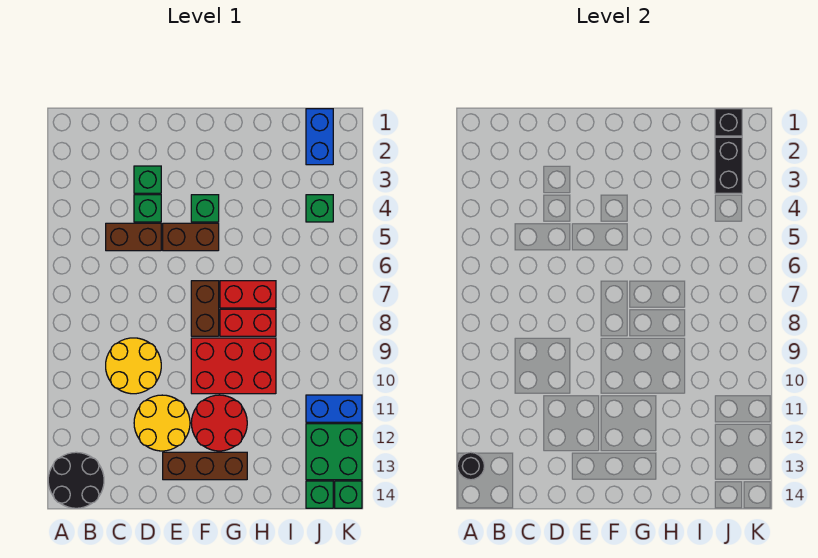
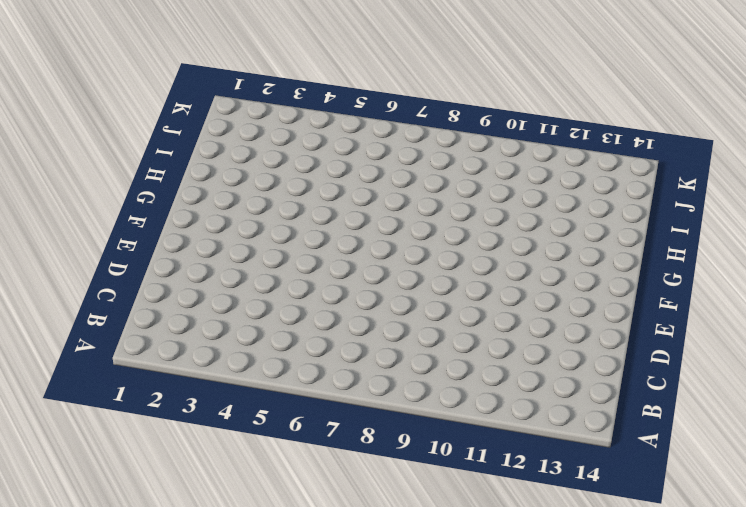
none -> black 2x2 round brick [48,452,104,508]
none -> brown 1x2 brick [106,223,161,251]
none -> yellow 2x2 round brick [106,338,161,394]

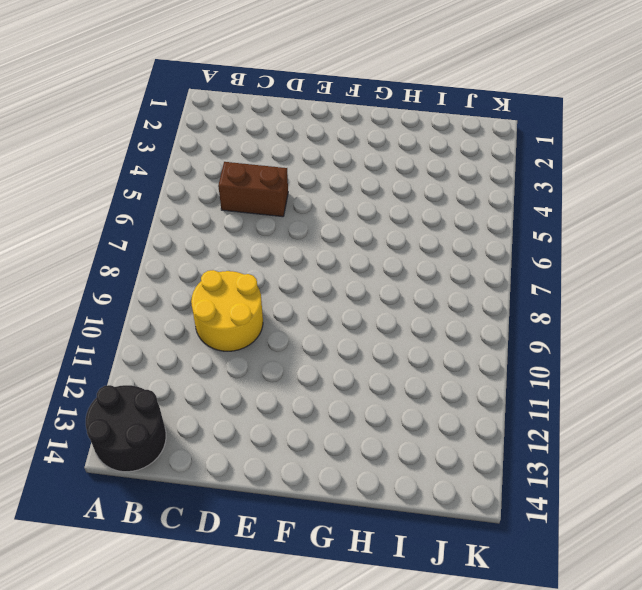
none -> green 1x1 brick [134,166,161,193]
none -> green 1x1 brick [134,195,161,222]
none -> yellow 2x2 round brick [134,395,190,451]

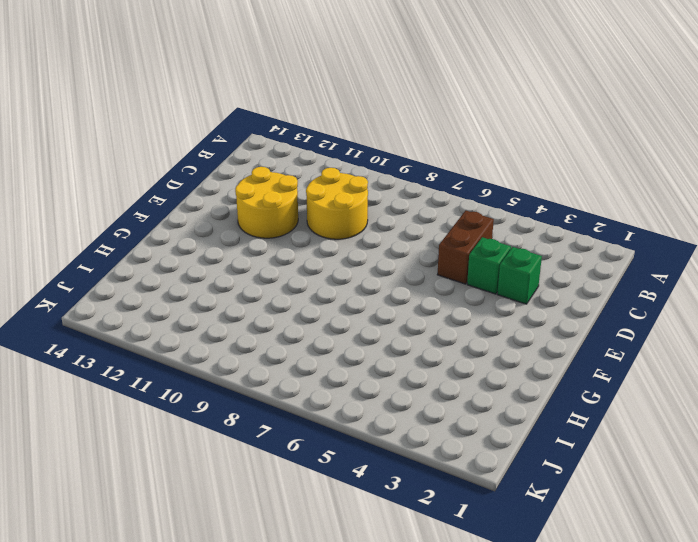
none -> black 2x2 round brick [48,452,104,508]
none -> brown 1x2 brick [163,223,219,251]
none -> brown 1x3 brick [163,452,247,480]

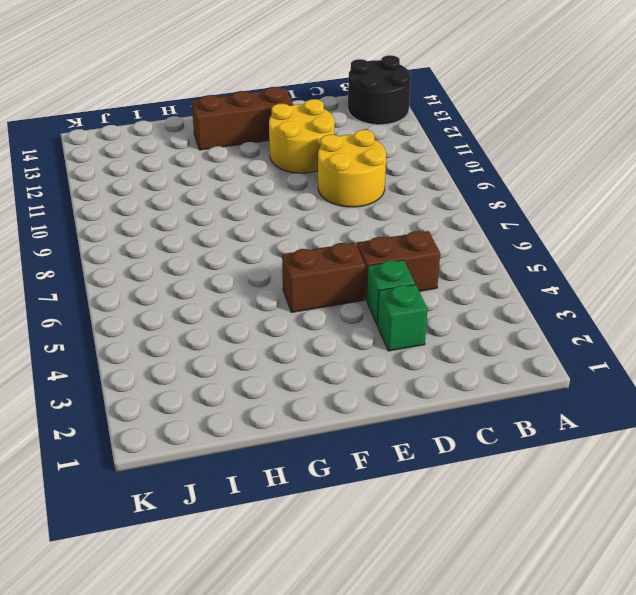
none -> green 1x1 brick [191,195,219,222]
none -> brown 1x2 brick [191,281,219,336]
none -> red 2x3 brick [191,338,276,394]

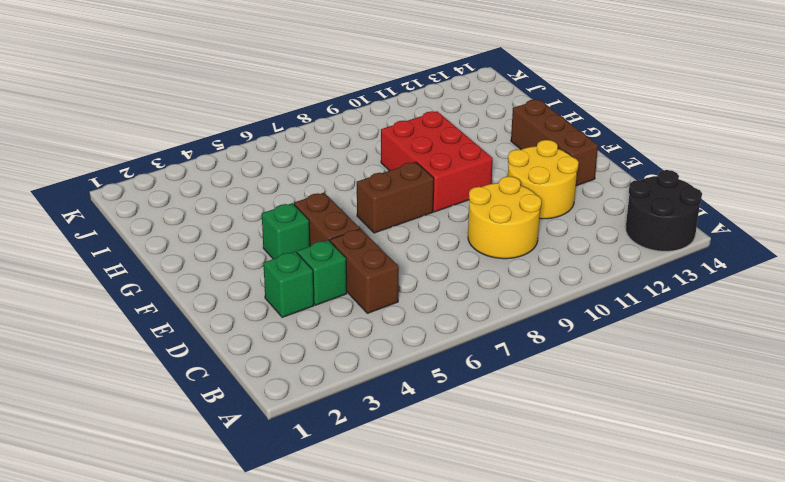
none -> red 2x2 round brick [191,395,247,451]
none -> red 1x2 brick [220,281,276,308]
none -> red 1x2 brick [220,309,276,336]

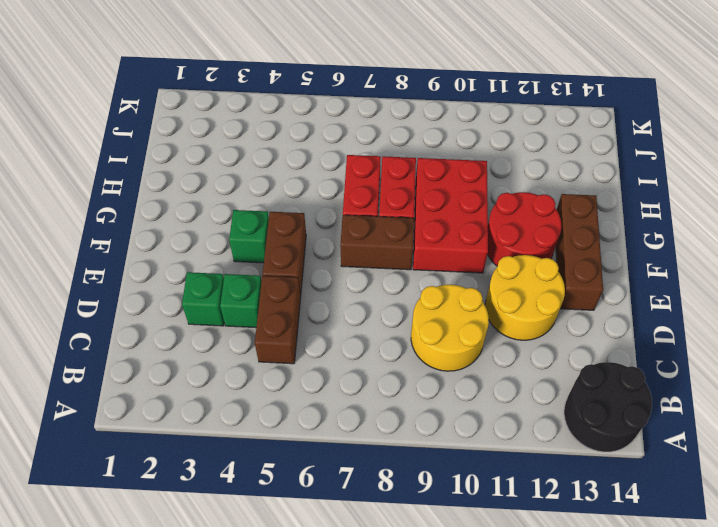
none -> blue 1x2 brick [306,109,333,165]
none -> green 1x1 brick [306,195,333,222]
none -> blue 1x2 brick [306,395,362,422]

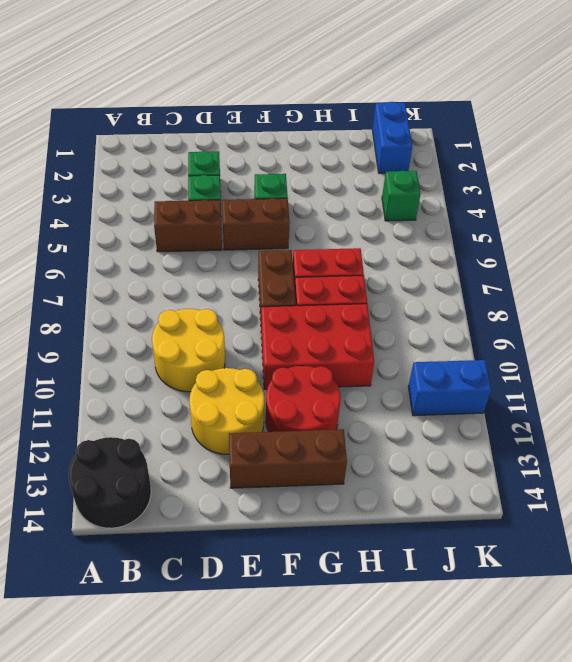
none -> green 2x2 brick [306,424,362,480]
none -> green 1x1 brick [306,481,333,508]
none -> green 1x1 brick [335,481,362,508]

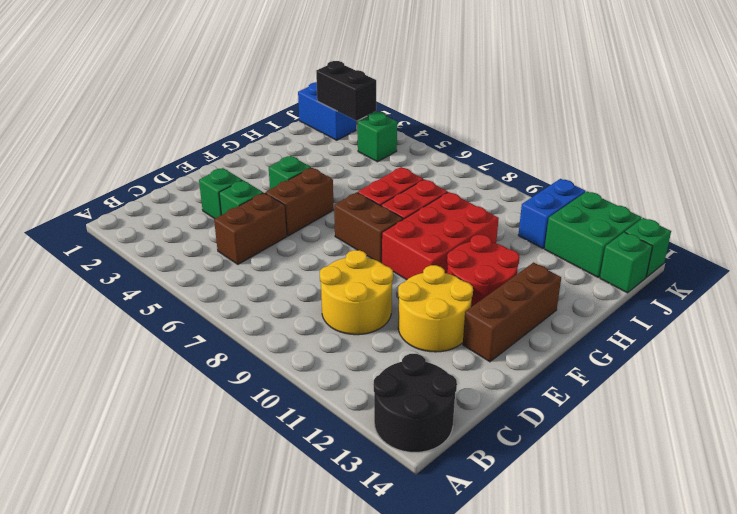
none -> black 1x1 round brick [457,452,484,480]
none -> black 1x1 brick [715,109,742,136]

